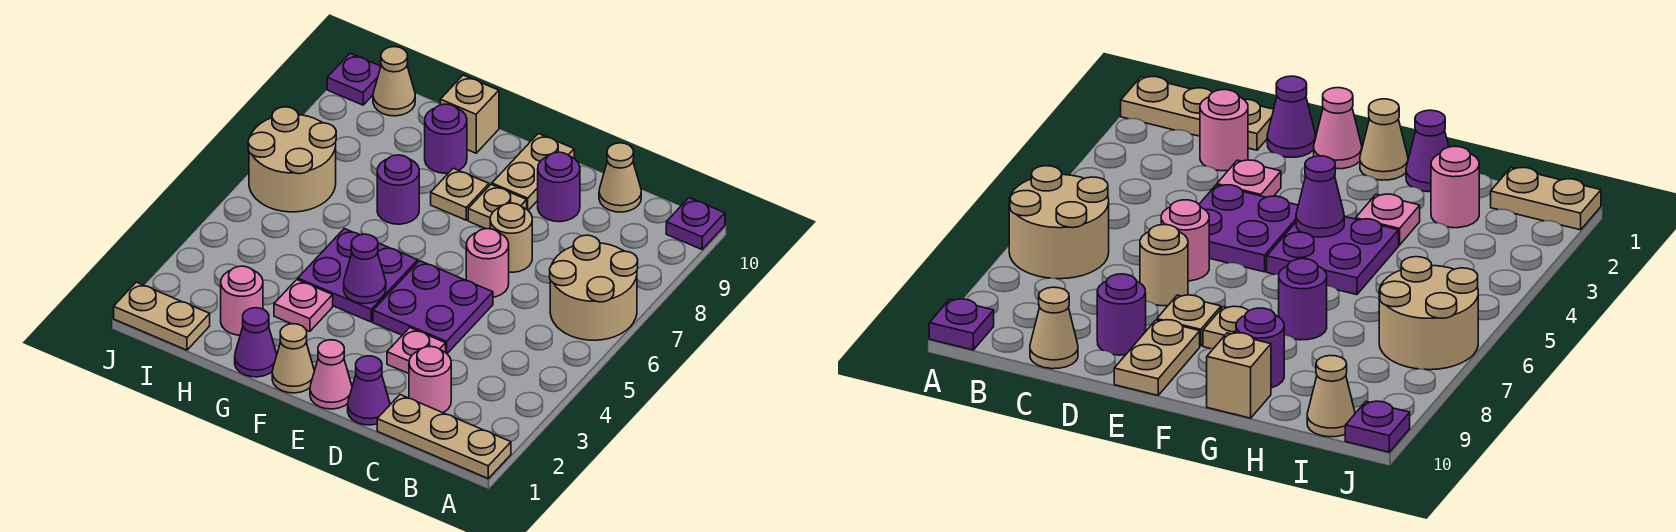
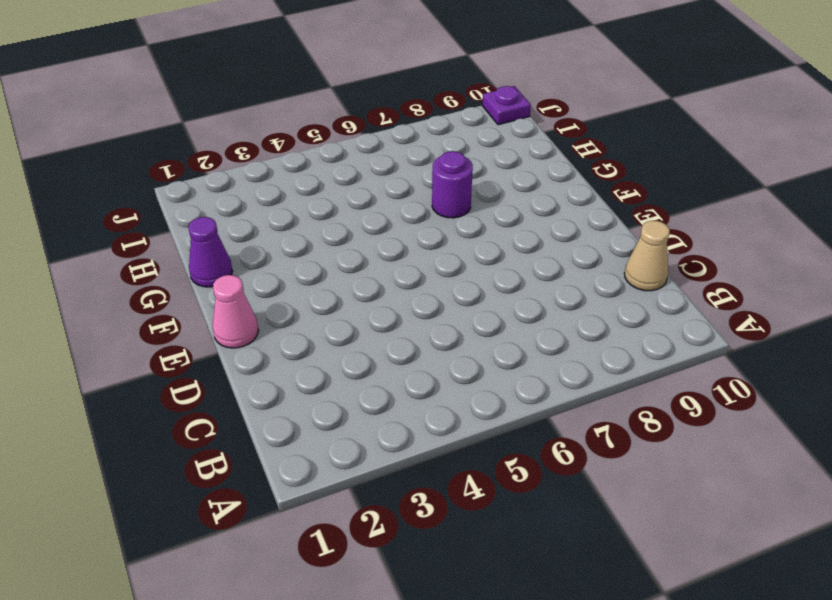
none -> tan 1x3 plate [377,395,511,478]
none -> tan 2x2 round brick [550,235,638,340]
none -> purple 1x1 plate [666,198,725,249]

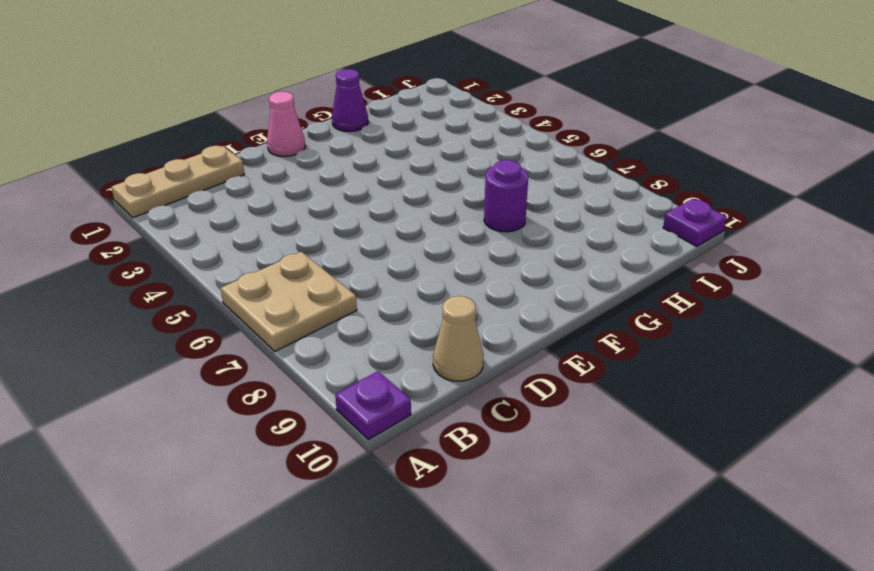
tan 2x2 plate [221,252,357,351] -> tan 2x2 round brick [550,235,638,340]
none -> pink 1x1 round brick [409,346,451,413]
none -> purple 1x1 cone [348,356,390,425]
none -> pink 1x1 plate [387,328,446,374]

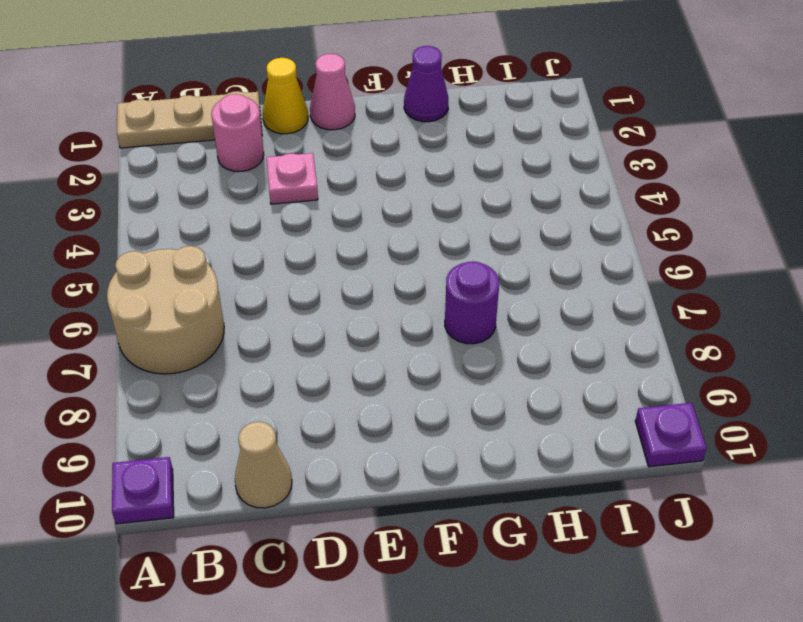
yellow 1x1 cone [263,58,308,134] -> purple 1x1 cone [348,356,390,425]
none -> purple 2x2 plate [373,261,493,353]
none -> pink 1x1 round brick [466,229,509,297]
none -> tan 1x1 round brick [490,203,532,272]

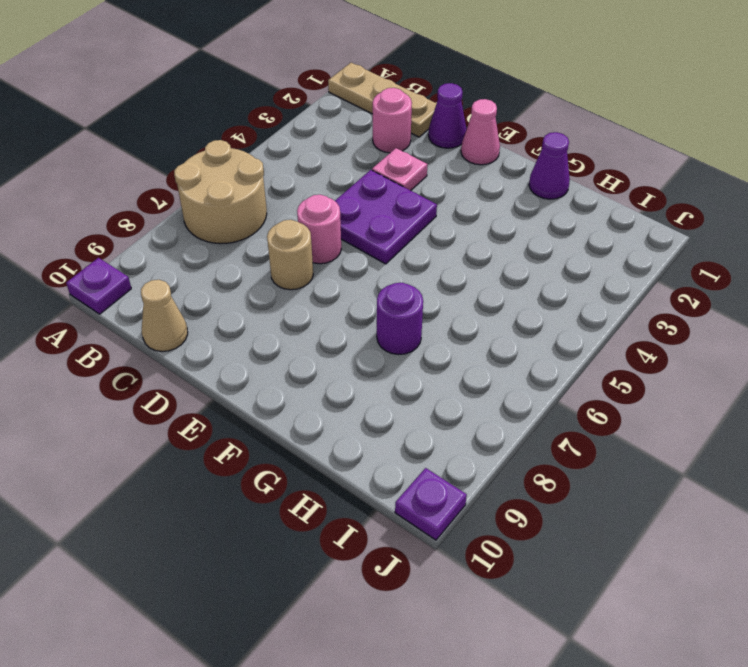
none -> purple 1x1 round brick [538,152,580,222]
none -> tan 1x1 plate [468,185,527,229]
none -> tan 1x2 plate [492,134,574,210]

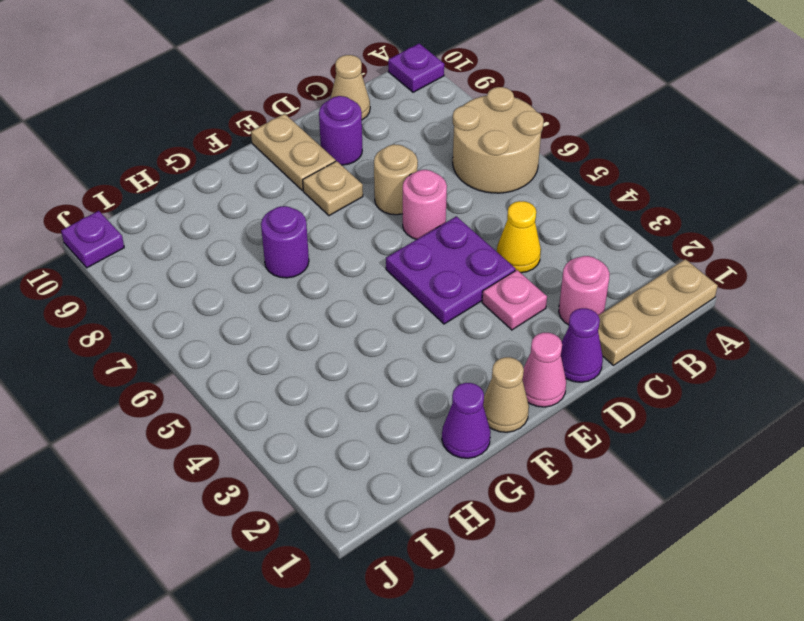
yellow 1x1 cone [497,201,541,273] -> none
none -> purple 2x2 plate [298,229,418,322]
none -> tan 1x1 plate [431,168,489,220]
none -> pink 1x1 plate [274,280,333,331]

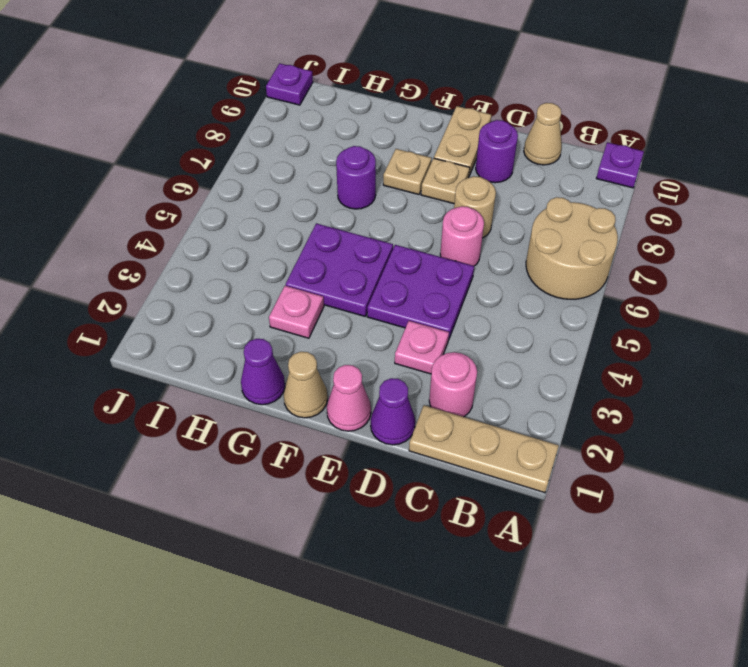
none -> purple 1x1 round brick [425,104,467,173]
none -> tan 1x1 brick [440,75,499,153]
none -> pink 1x1 round brick [221,266,263,335]

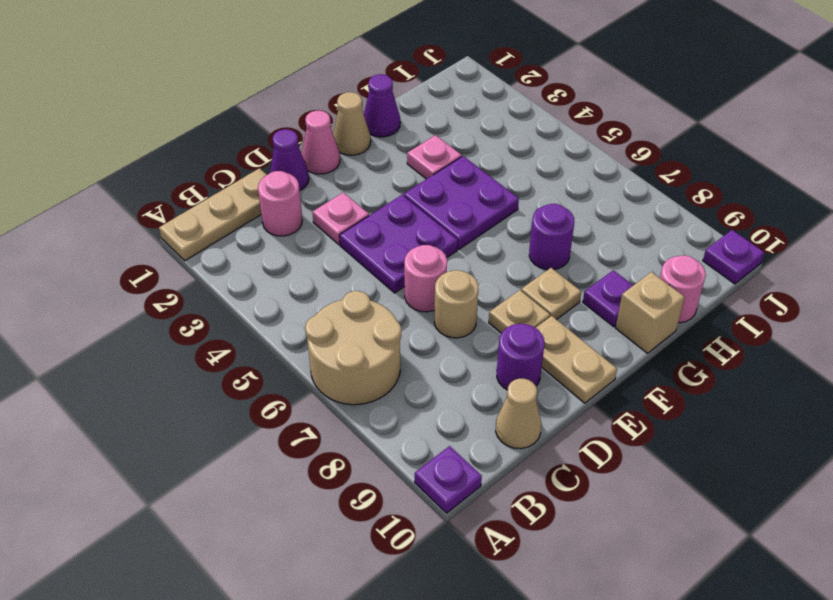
purple 1x1 plate [583,270,633,327] -> purple 1x1 round brick [425,104,467,173]
pink 1x1 round brick [660,255,706,323] -> pink 1x1 round brick moved to [221,266,263,335]
none -> tan 1x2 plate [114,282,210,350]
none -> tan 2x2 round brick [248,107,336,212]
none -> tan 1x1 cone [373,47,415,116]

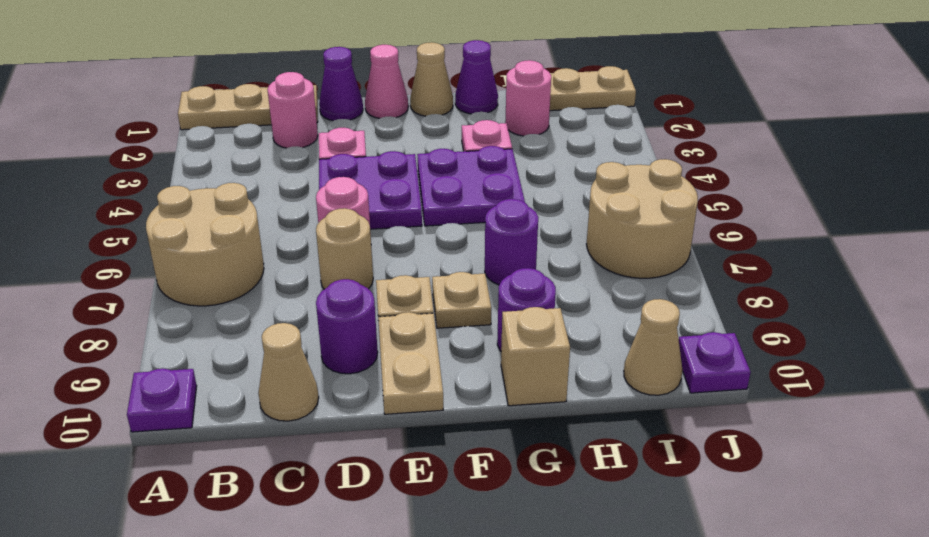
none -> purple 1x1 cone [344,234,386,304]

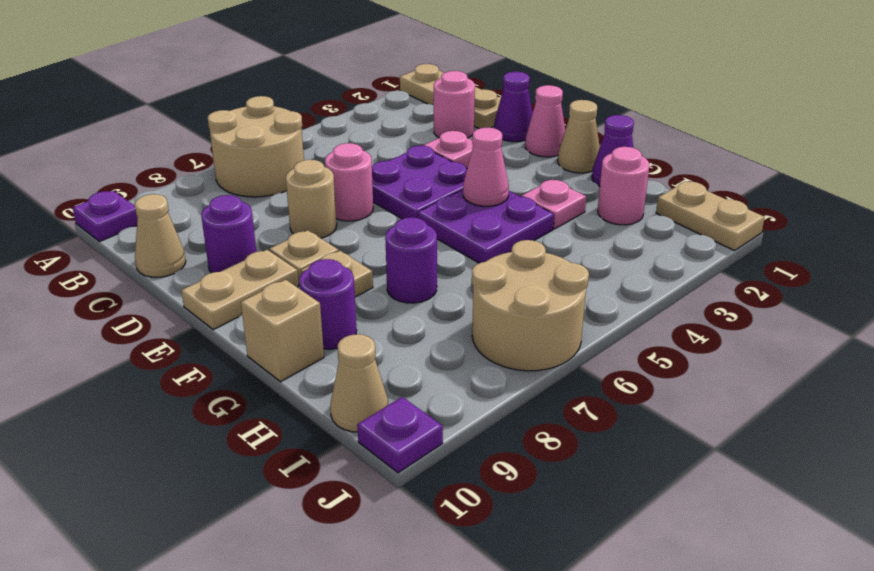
pink 1x1 cone [463,128,509,206] -> purple 1x1 cone [344,234,386,304]

